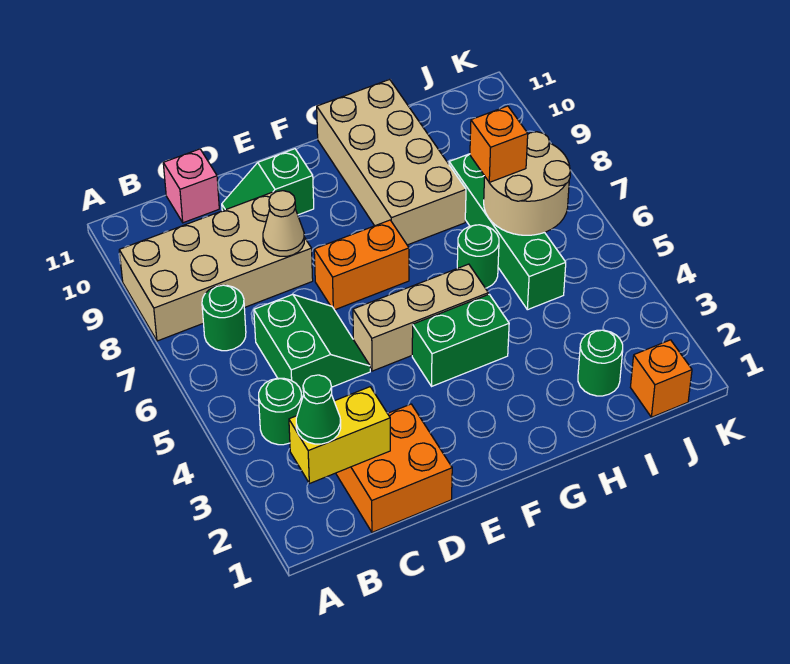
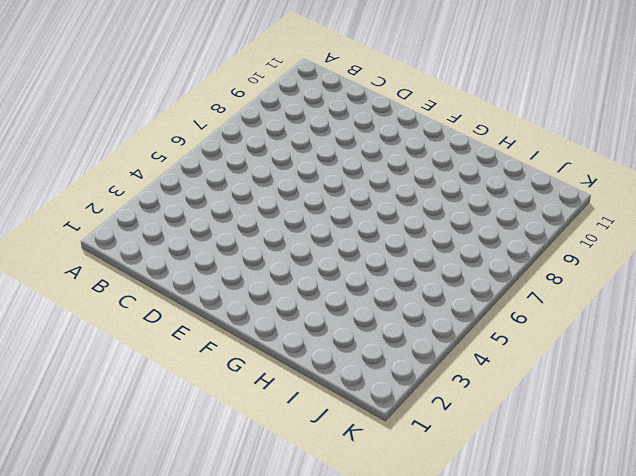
none -> tan 2x4 brick [119,191,313,341]
none -> green 1x1 round brick [259,378,302,445]
none -> green 1x1 round brick [202,285,246,351]

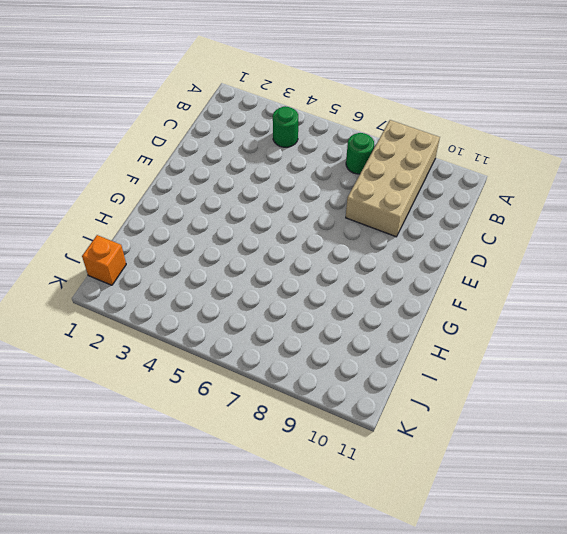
none -> orange 2x2 brick [336,404,452,532]
none -> green 2x2 slope [254,294,370,398]
none -> pink 1x1 brick [163,149,219,223]

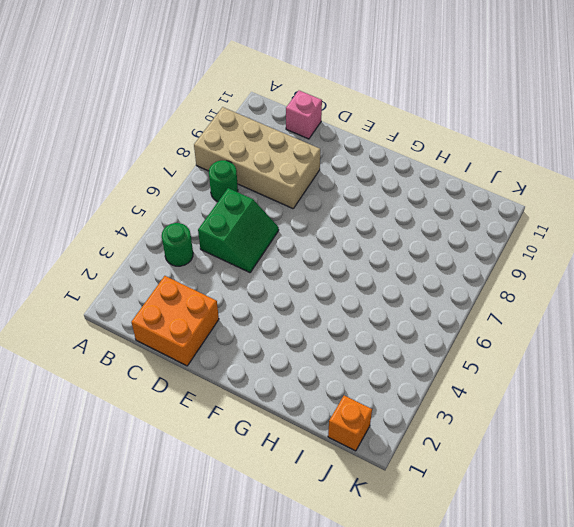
none -> green 1x2 slope [222,149,314,215]
none -> tan 1x3 brick [353,264,488,371]
none -> orange 1x2 brick [314,220,409,310]

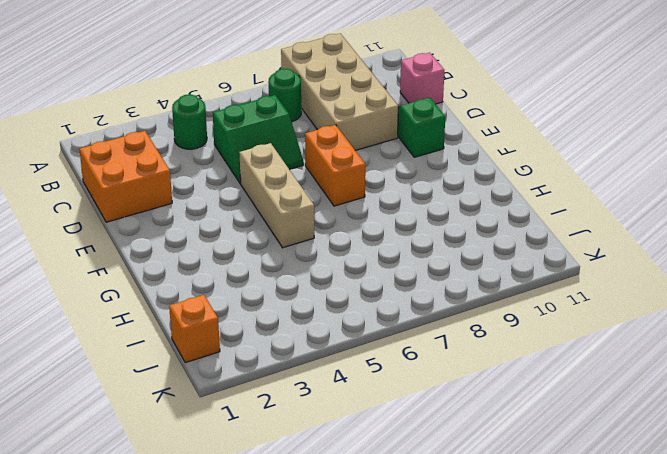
none -> green 1x2 brick [412,294,509,386]
none -> tan 2x4 brick [317,79,466,245]
none -> green 1x1 round brick [457,225,499,288]

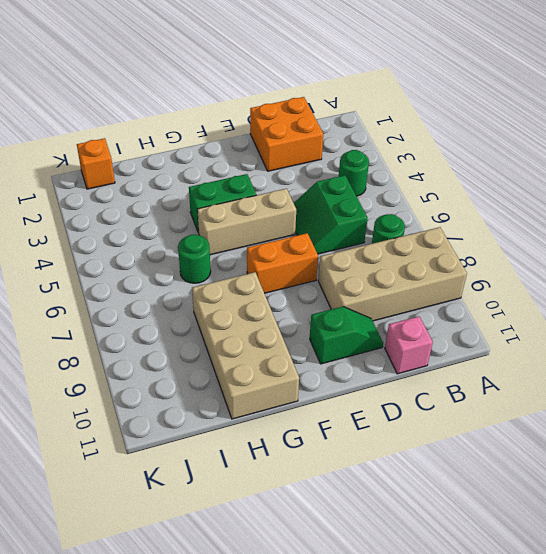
none -> green 1x1 round brick [578,330,623,396]
none -> green 1x4 brick [449,154,566,310]
none -> yellow 1x2 brick [289,387,390,484]

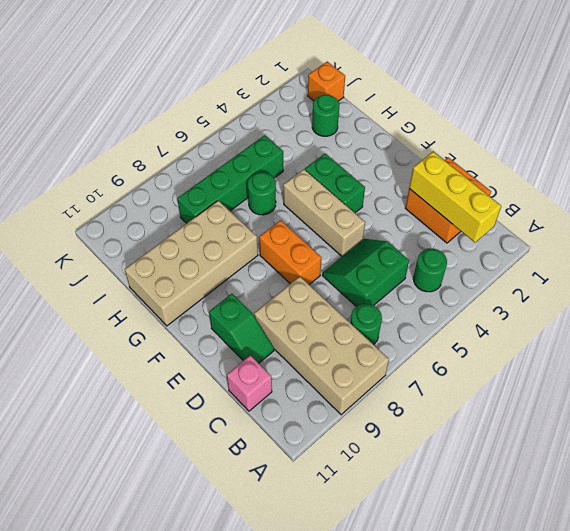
yellow 1x3 brick [409,152,501,242] -> yellow 1x2 brick [289,387,390,484]
none -> tan 1x1 cone [263,191,304,256]
none -> tan 2x2 round brick [484,132,571,235]
none -> green 1x1 cone [296,375,341,444]

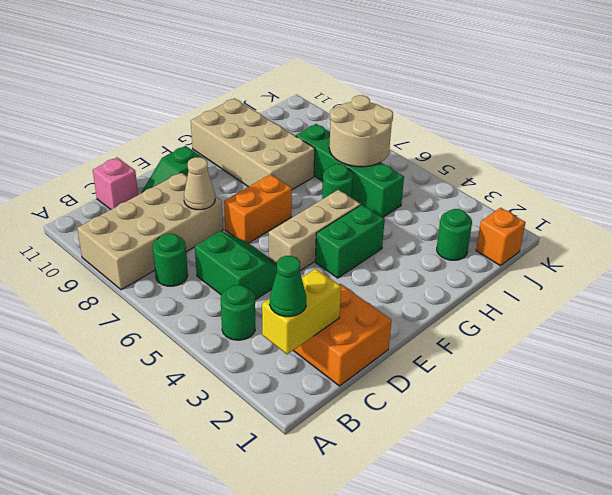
none -> orange 1x1 brick [470,106,528,182]

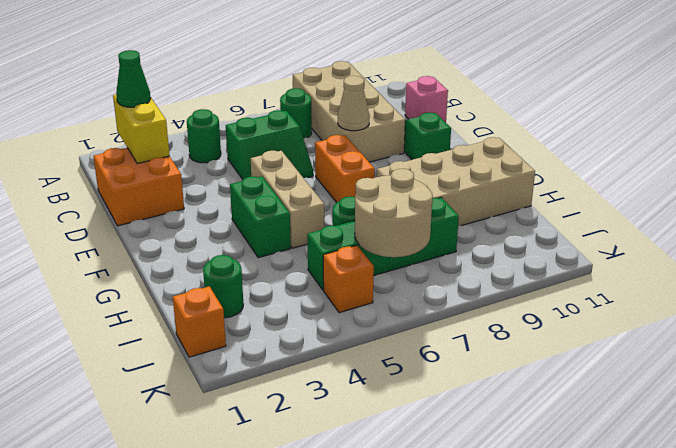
orange 1x1 brick [323,245,374,313] -> orange 1x1 brick moved to [470,106,528,182]

